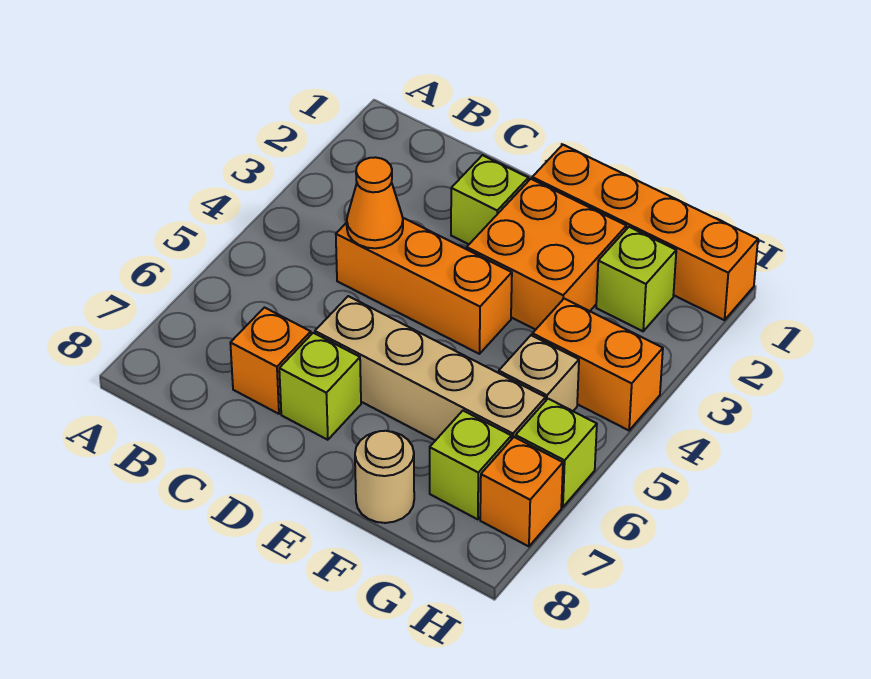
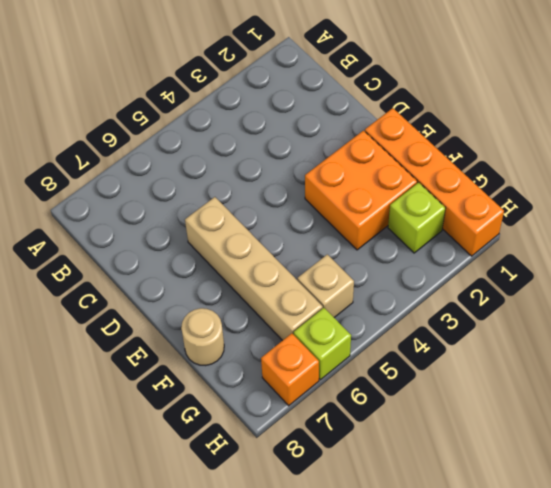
none -> orange 1x3 brick [336,218,512,354]
none -> orange 1x1 brick [230,308,311,414]
none -> lime 1x1 brick [451,155,528,244]

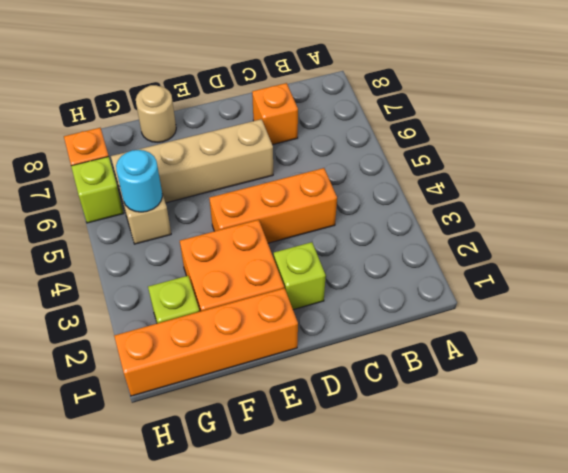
cyan 1x1 round brick [116,150,162,212] -> none
none -> lime 1x1 brick [279,333,361,440]
none -> orange 1x2 brick [532,299,663,430]
none -> lime 1x1 brick [430,411,511,519]

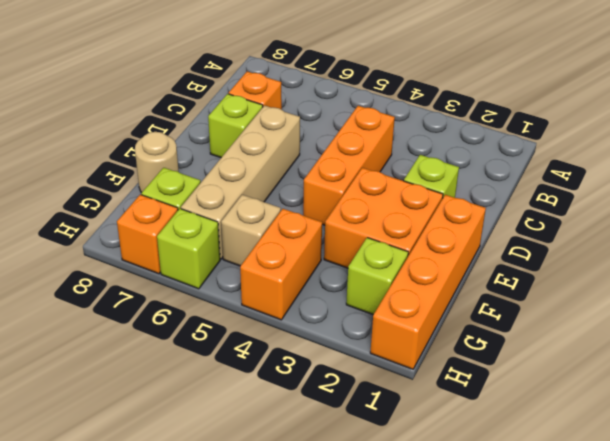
none -> orange 1x1 cone [347,157,403,248]

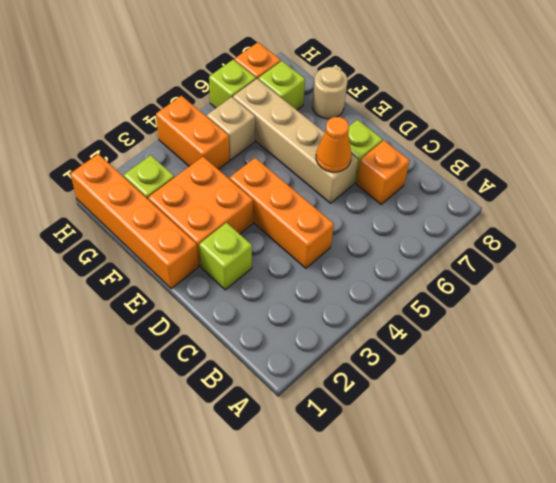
orange 1x1 cone [316,117,351,172] -> orange 1x1 cone moved to [347,157,403,248]

